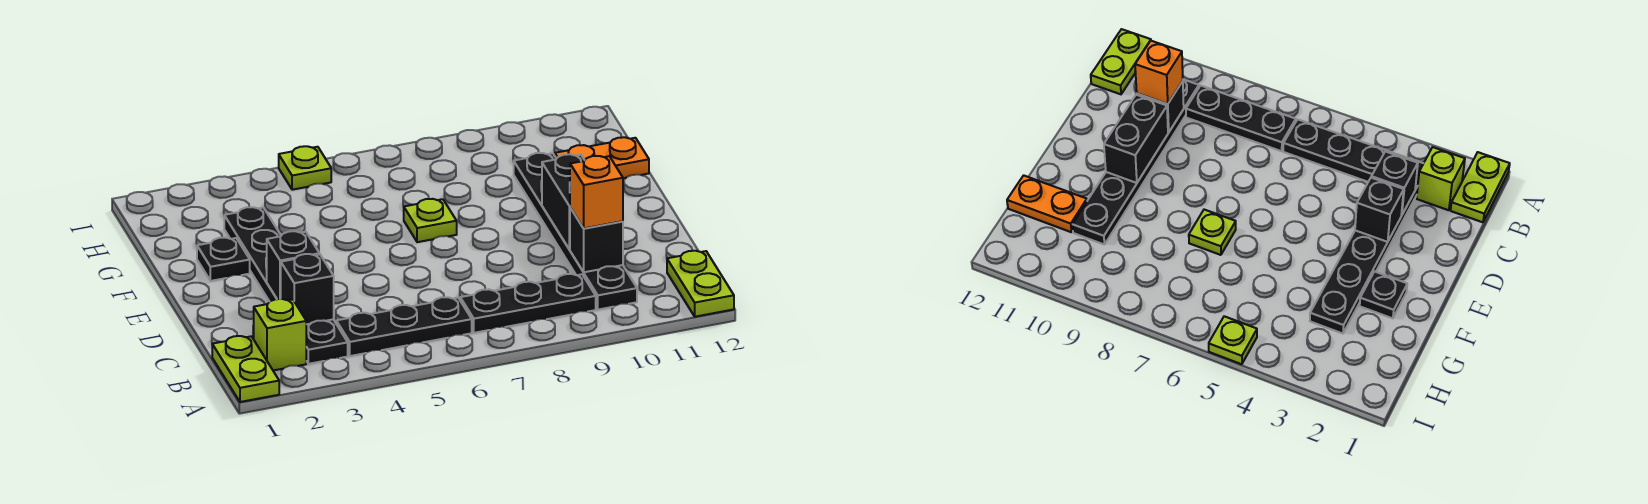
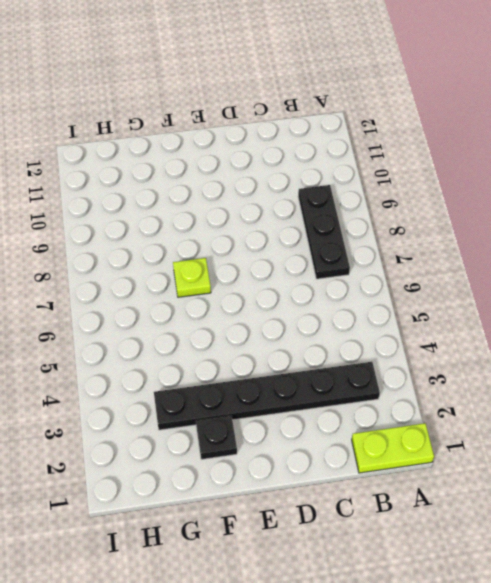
none -> lime 1x2 plate [667,251,734,317]
none -> lime 1x1 brick [254,299,306,370]
none -> black 1x3 plate [336,297,472,356]

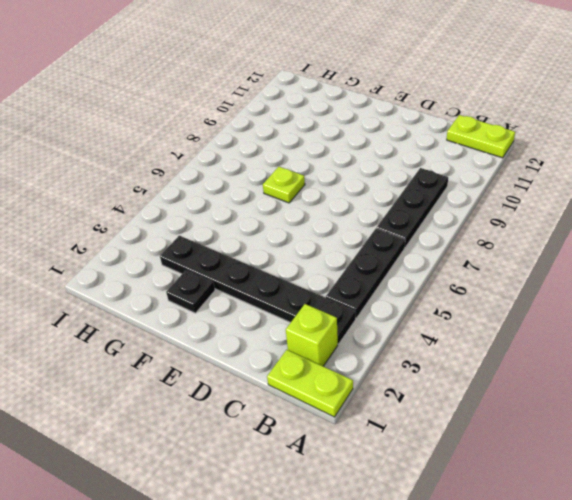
none -> black 1x6 plate [514,153,637,310]
none -> orange 1x2 plate [555,137,649,178]
none -> lime 1x1 plate [279,146,331,190]

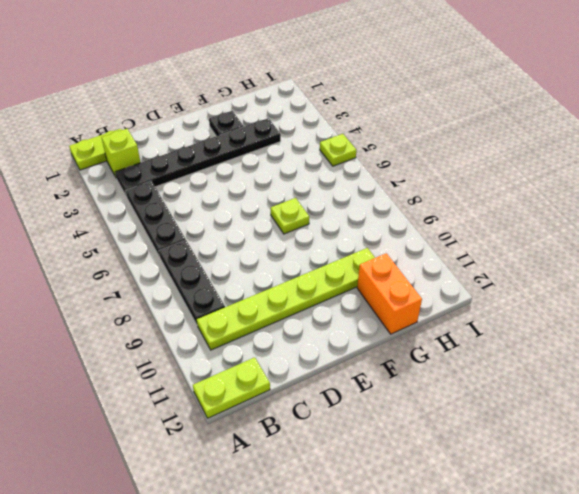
lime 1x6 plate [197,248,375,350] -> black 1x6 plate [514,153,637,310]
orange 1x2 brick [357,253,422,334] -> orange 1x2 plate [555,137,649,178]
none -> black 1x1 brick [281,254,334,324]
none -> black 1x1 brick [570,208,623,272]
none -> black 1x1 brick [267,231,319,299]

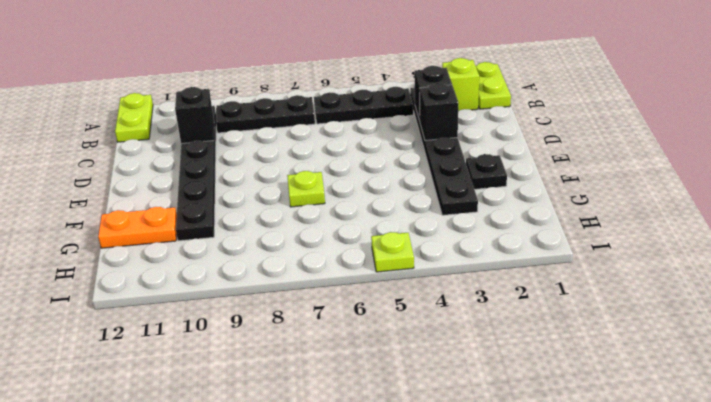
none -> black 1x2 brick [542,154,585,250]
none -> orange 1x1 brick [570,156,623,228]

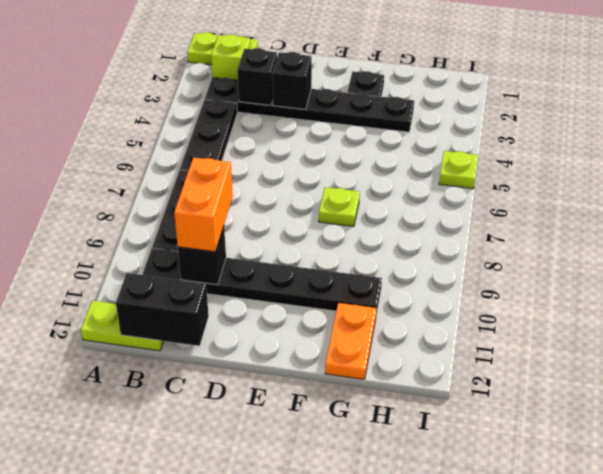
black 1x2 brick [116,273,209,346] -> black 1x2 brick moved to [542,154,585,250]
orange 1x2 brick [174,158,233,252] -> orange 1x1 brick [570,156,623,228]

